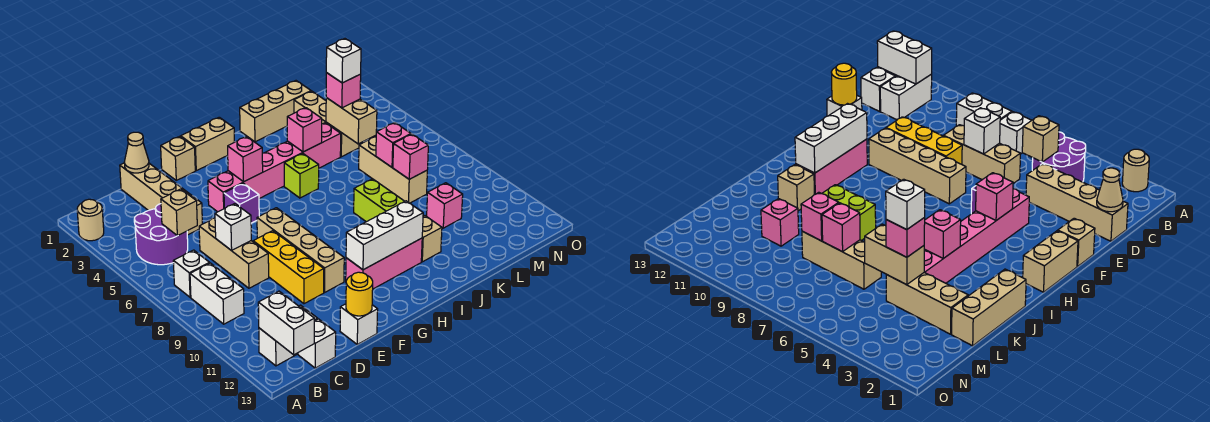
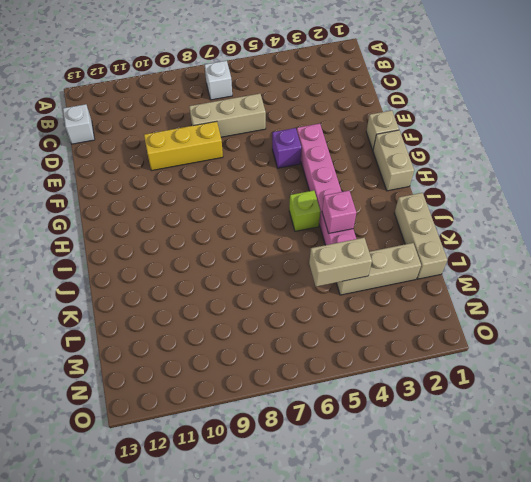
none -> tan 1x1 round brick [77,199,104,241]
none -> purple 2x2 round brick [134,204,188,265]
none -> white 1x2 brick [190,263,244,324]
none -> white 1x2 brick [259,305,318,366]

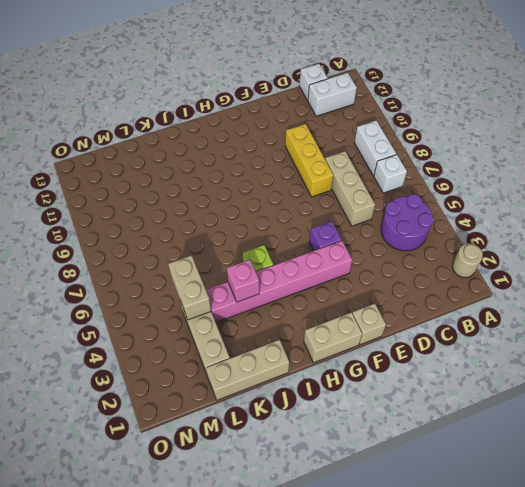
none -> tan 1x4 brick [120,163,202,235]
none -> white 1x1 brick [340,304,378,344]
none -> tan 1x4 brick [257,208,344,292]
none -> pink 1x3 brick [346,238,422,289]

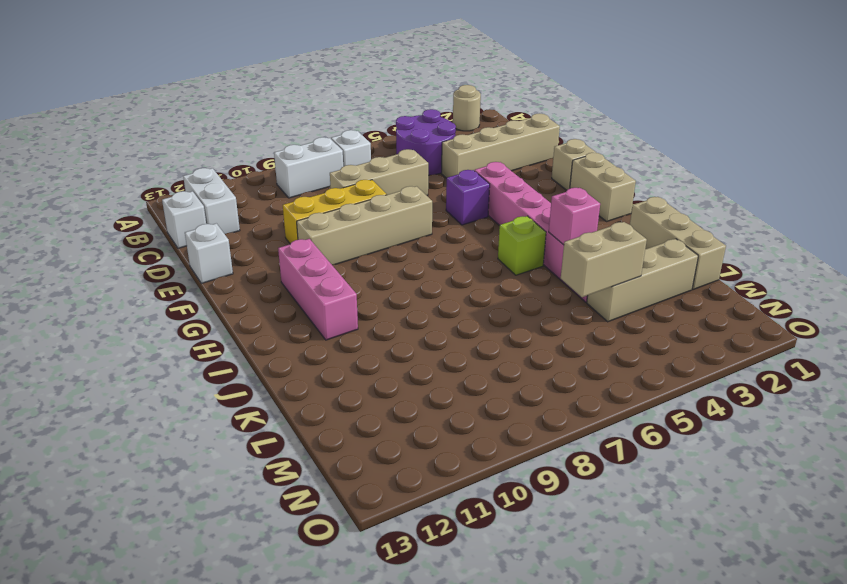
none -> lime 1x2 brick [354,179,405,222]
none -> tan 1x1 brick [421,216,442,262]
none -> tan 1x3 brick [359,137,427,203]
none -> pink 1x1 brick [427,183,463,228]

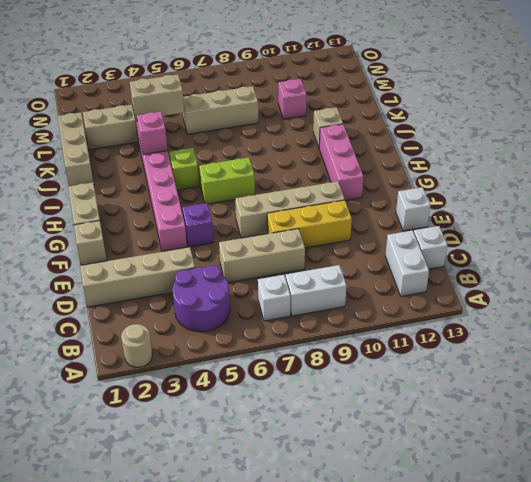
lime 1x2 brick [199,157,255,204] -> lime 1x2 brick moved to [354,179,405,222]
none -> white 1x2 brick [258,291,314,355]
none -> tan 1x1 brick [161,189,197,236]
none -> tan 1x1 cone [124,132,149,173]
none -> white 1x1 brick [215,204,251,251]

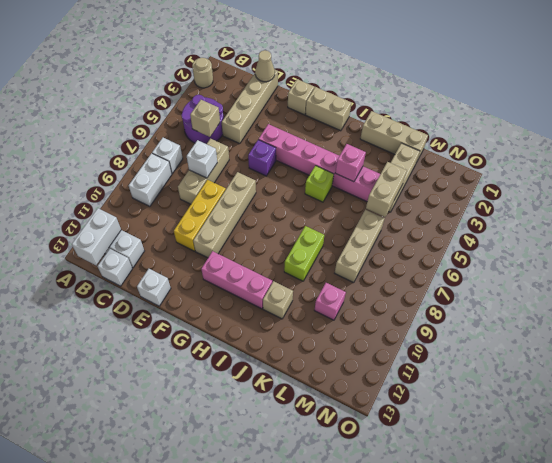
none -> yellow 1x1 round brick [346,272,373,316]
none -> pink 1x1 brick [228,137,263,182]
none -> white 1x3 brick [346,201,423,270]
none -> pink 1x1 brick [376,123,411,167]

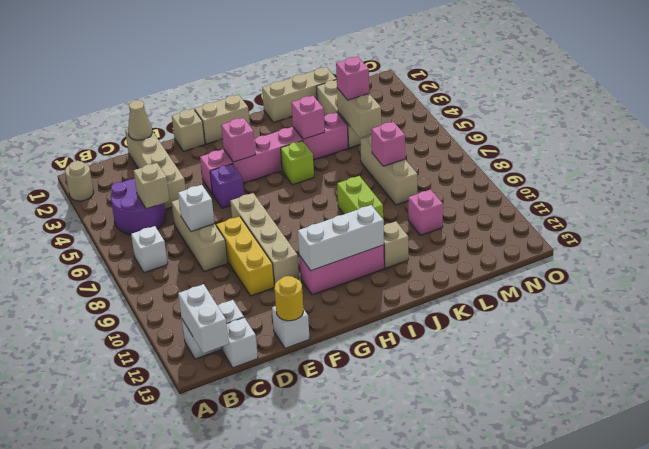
none -> white 1x2 brick [190,263,244,324]
none -> pink 1x1 brick [393,134,428,179]
none -> white 1x1 brick [326,39,361,83]

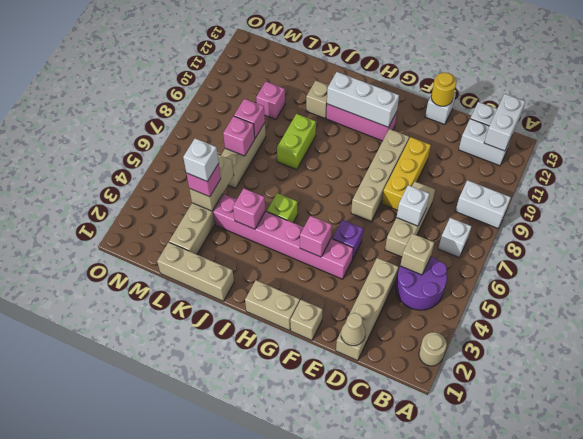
white 1x2 brick [456,180,511,228] -> white 1x2 brick turned to [190,263,244,324]

